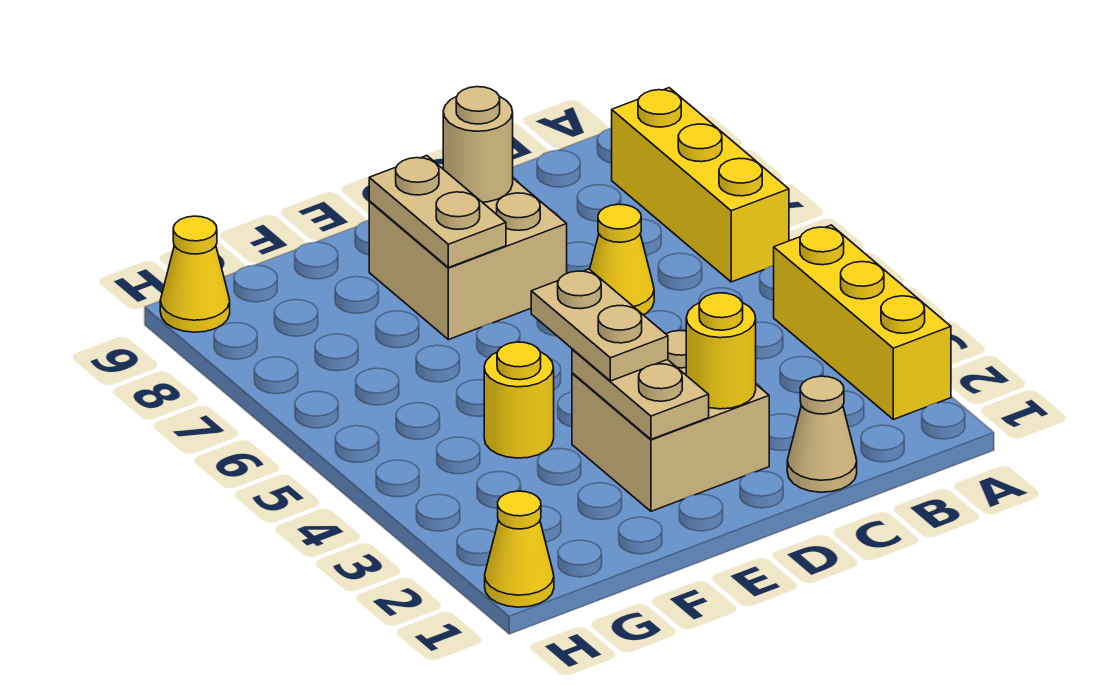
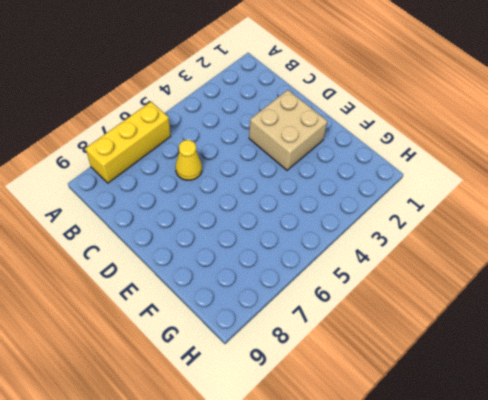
none -> yellow 1x3 brick [774,225,951,419]
none -> tan 1x1 cone [787,376,857,492]
none -> tan 2x2 brick [369,179,567,340]

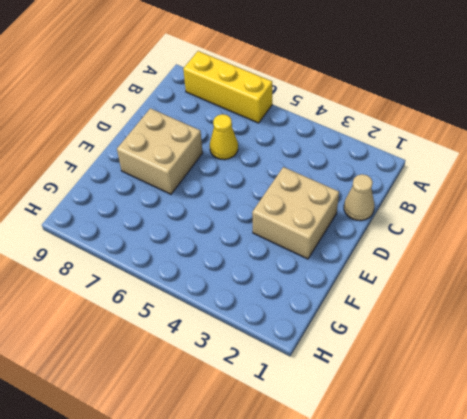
none -> yellow 1x3 brick [774,225,951,419]
none -> yellow 1x1 round brick [484,342,554,458]
none -> yellow 1x1 cone [485,491,554,607]

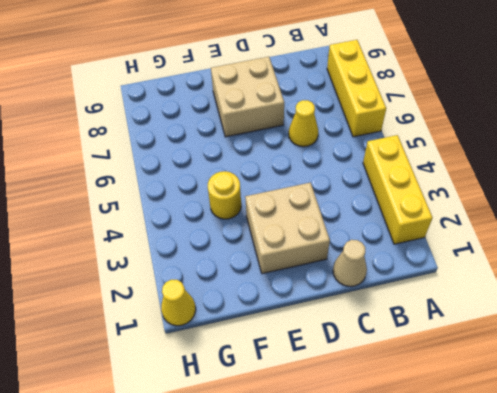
none -> yellow 1x1 cone [160,216,230,332]
none -> yellow 1x1 round brick [686,293,756,409]
none -> tan 1x1 round brick [443,87,513,202]

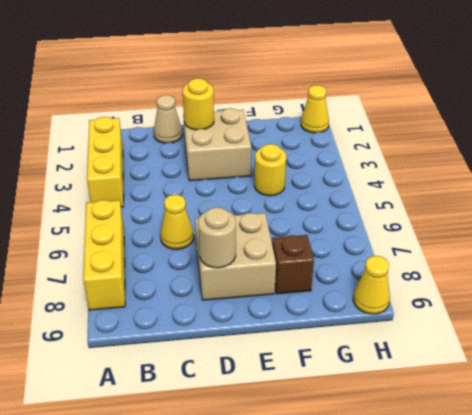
brown 1x1 brick [272,235,314,294] -> none
none -> tan 1x2 plate [572,349,709,439]
none -> tan 1x2 plate [369,156,506,268]
none -> tan 1x2 plate [531,269,668,381]

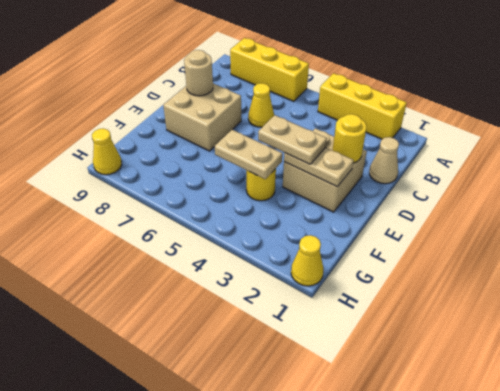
tan 1x2 plate [215,130,282,179] -> tan 1x2 plate moved to [369,156,506,268]

